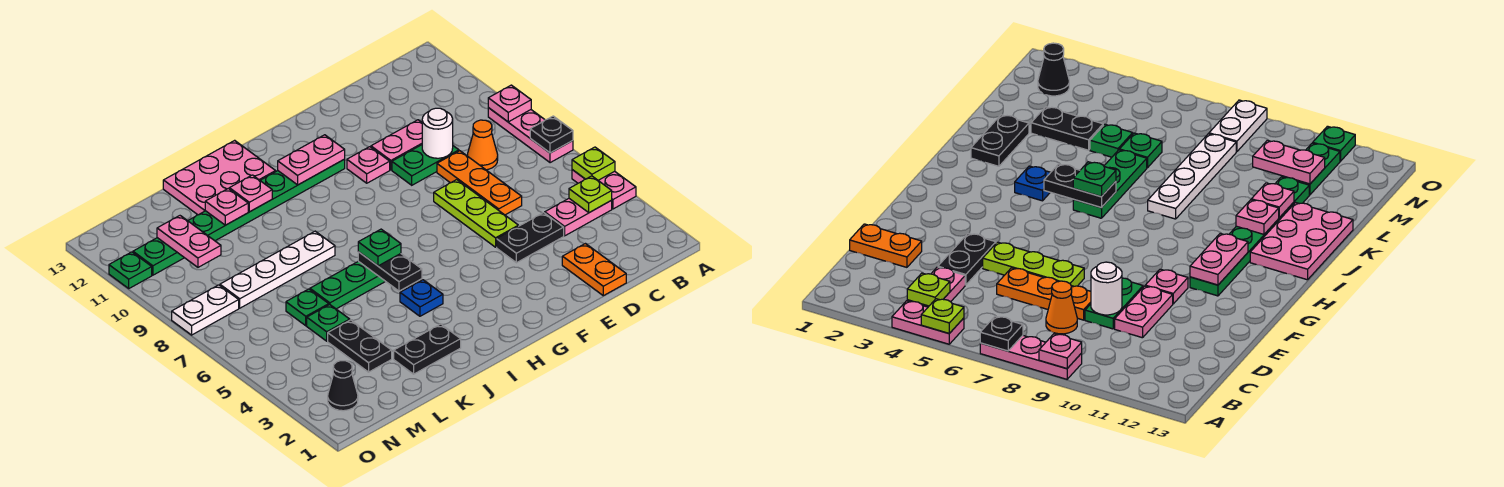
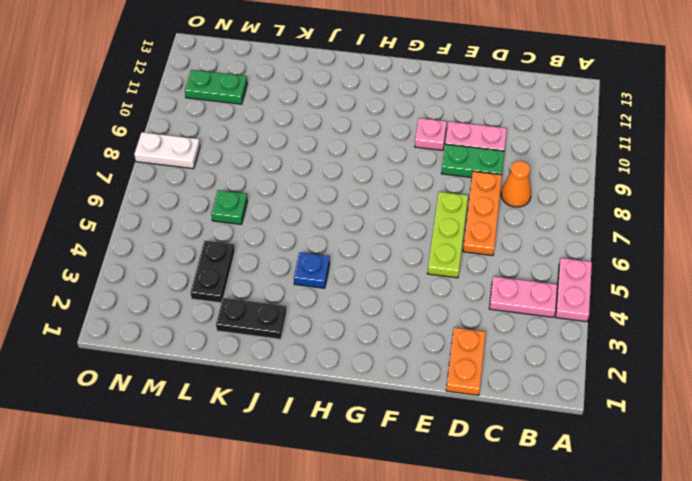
none -> pink 1x3 plate [488,108,573,163]
none -> black 1x2 plate [497,213,564,263]
none -> green 1x6 plate [188,159,345,241]
none -> green 1x3 plate [310,261,386,309]

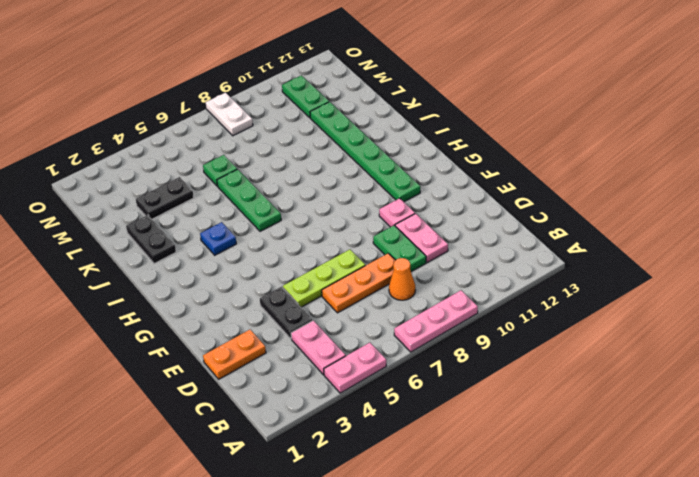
none -> pink 2x3 plate [163,140,276,215]
none -> white 1x4 plate [220,231,335,308]
none -> green 1x1 plate [307,305,350,341]
none -> black 1x1 cone [328,361,358,411]

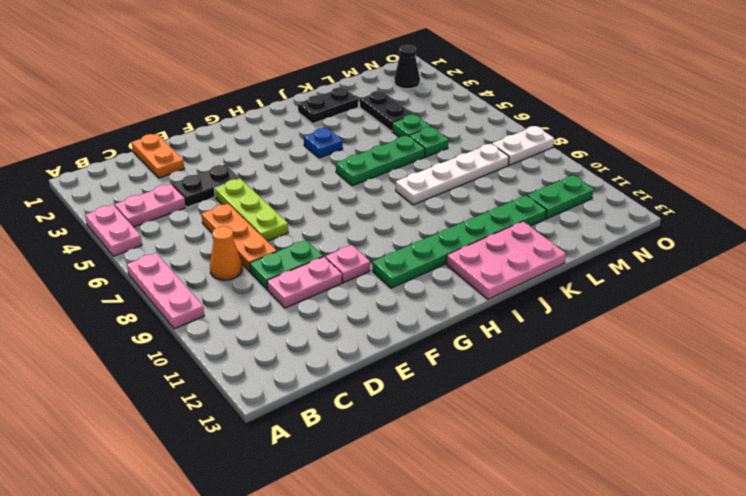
none -> green 1x1 plate [109,252,152,288]
none -> lime 1x1 plate [572,147,615,180]
none -> black 1x1 plate [530,116,573,153]
none -> pink 1x1 plate [488,85,531,122]

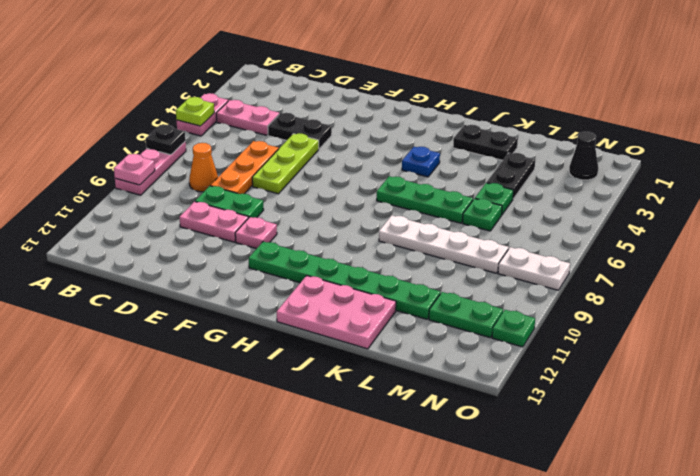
none -> orange 1x2 plate [562,244,626,296]
none -> lime 1x1 plate [569,176,612,213]
none -> white 1x1 round brick [422,108,453,158]
none -> pink 1x2 plate [278,135,345,185]

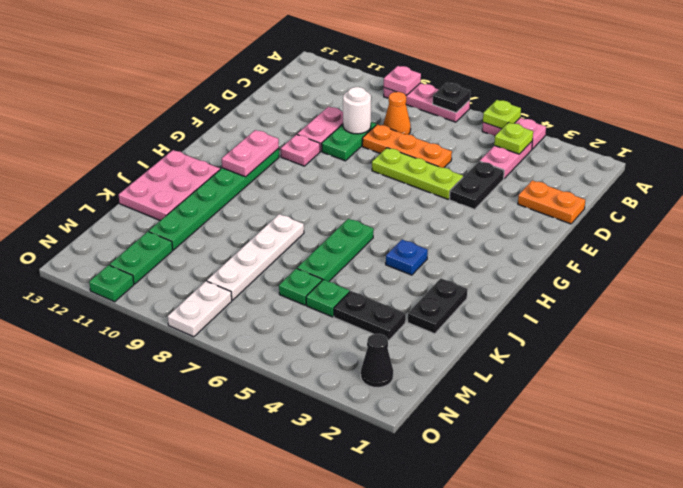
none -> black 1x2 plate [358,252,422,291]
none -> pink 1x1 plate [229,175,272,212]
none -> pink 1x1 plate [205,188,248,225]
none -> pink 1x2 plate [157,216,221,267]

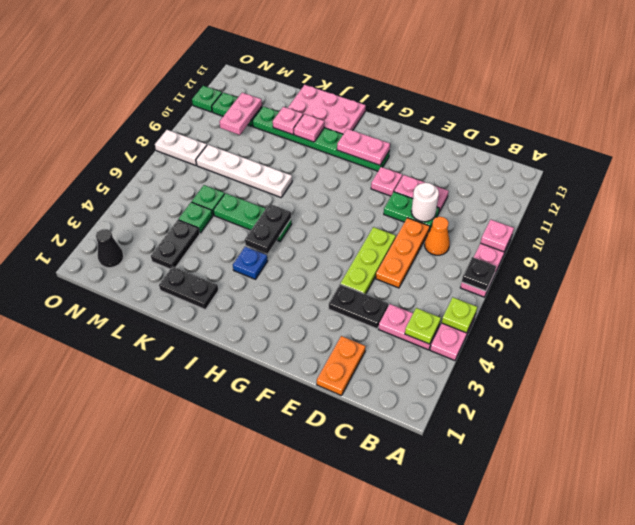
none -> green 1x1 plate [358,229,401,266]

